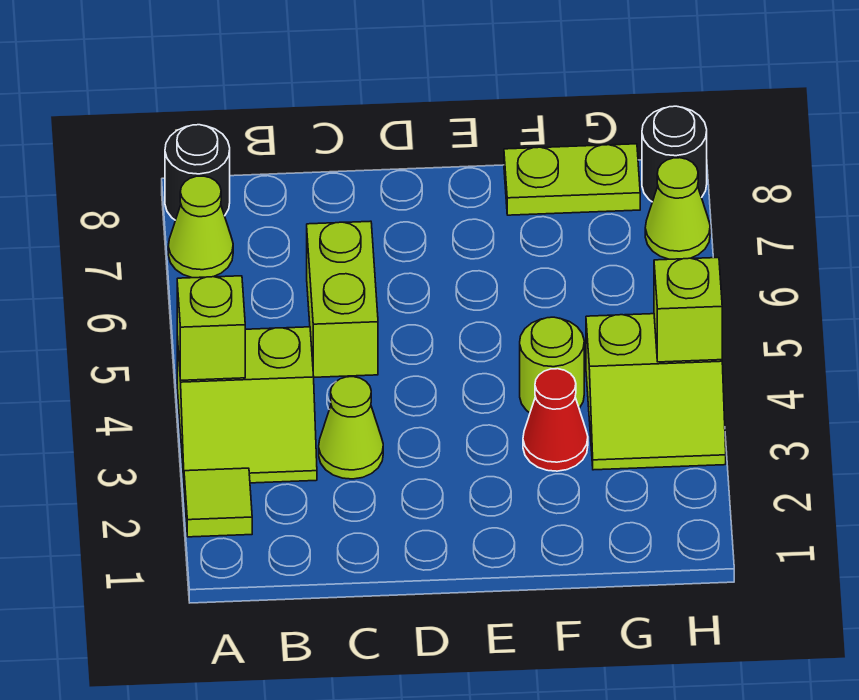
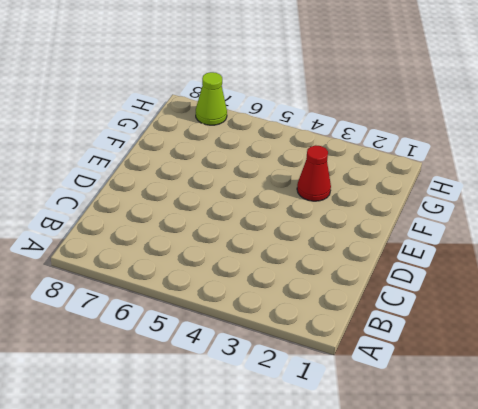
none -> lime 1x1 tile [184,468,252,537]
none -> lime 2x2 slope [177,327,317,483]
none -> lime 1x1 cone [168,176,233,278]

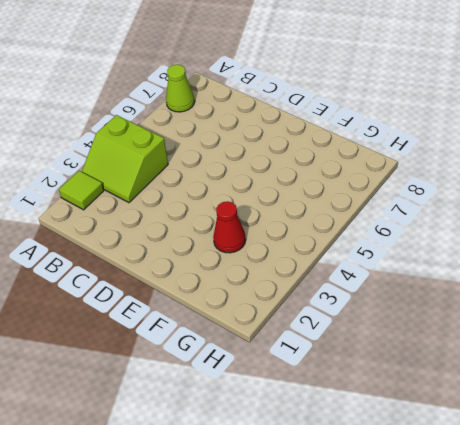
none -> black 1x1 round brick [165,125,230,220]
none -> lime 1x1 cone [319,377,383,479]
none -> lime 1x2 brick [307,221,378,377]

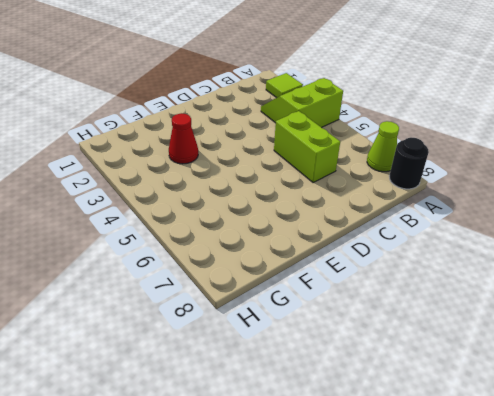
none -> lime 1x1 cone [319,377,383,479]
none -> lime 1x1 round brick [520,317,584,413]
none -> lime 1x2 plate [504,144,640,215]

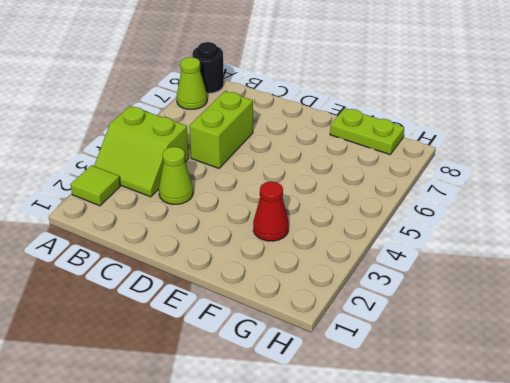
none -> lime 1x1 round brick [520,317,584,413]
none -> lime 2x2 slope [586,314,726,470]
none -> lime 1x1 cone [645,158,710,259]

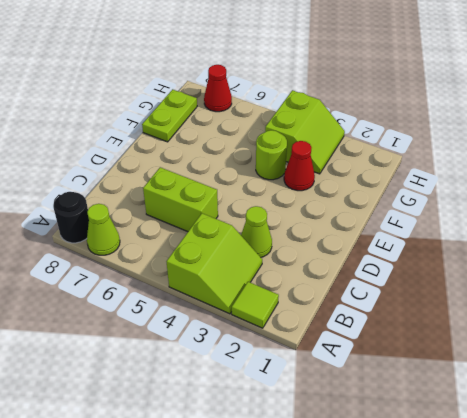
red 1x1 cone [204,65,232,112] -> lime 1x1 cone [645,158,710,259]
none -> black 1x1 round brick [642,106,707,202]
none -> lime 1x1 brick [177,276,245,380]
none -> lime 1x1 brick [654,258,722,362]

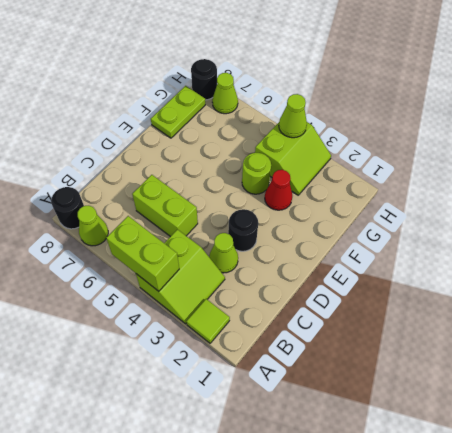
lime 1x2 brick [106,216,179,291] -> lime 1x1 brick [177,276,245,380]
black 1x1 round brick [228,209,258,251] -> none
lime 1x1 cone [279,94,307,138] -> lime 1x1 brick [654,258,722,362]

